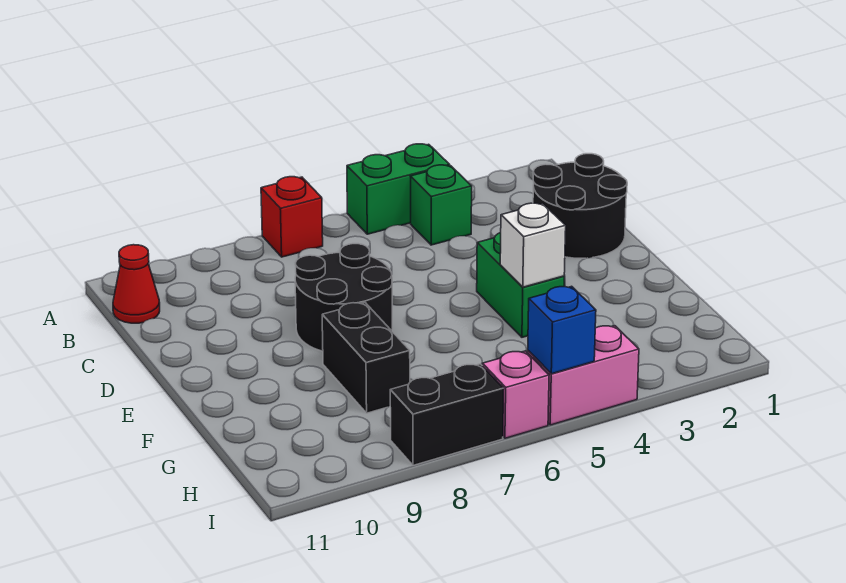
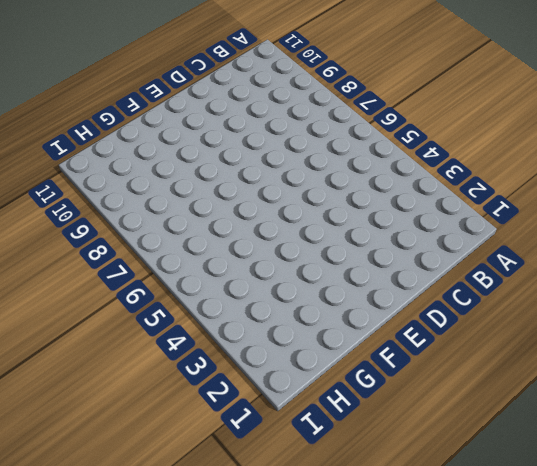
none -> green 1x2 brick [347,144,450,234]
none -> red 1x1 brick [261,177,323,257]
none -> green 1x1 brick [410,165,472,245]

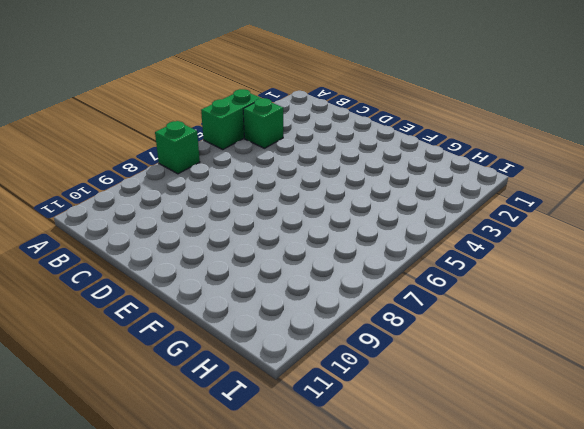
green 1x1 brick [155,121,200,174] -> red 1x1 brick [261,177,323,257]
none -> red 1x1 cone [113,245,160,323]
none -> black 2x2 round brick [533,154,627,258]
none -> black 2x2 round brick [295,244,392,351]

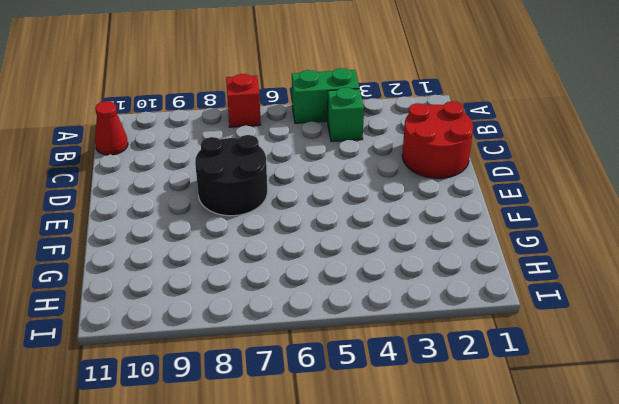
red 2x2 round brick [402,101,473,178] -> black 2x2 round brick [533,154,627,258]
none -> green 1x2 brick [477,233,564,337]
none -> black 1x2 brick [322,303,410,413]
none -> pink 1x2 brick [528,326,639,425]

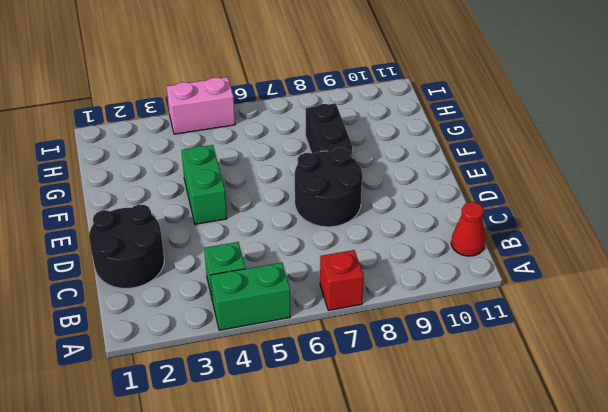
none -> pink 1x1 brick [482,351,549,438]
none -> black 1x2 brick [390,364,504,465]
none -> white 1x1 brick [500,203,566,287]

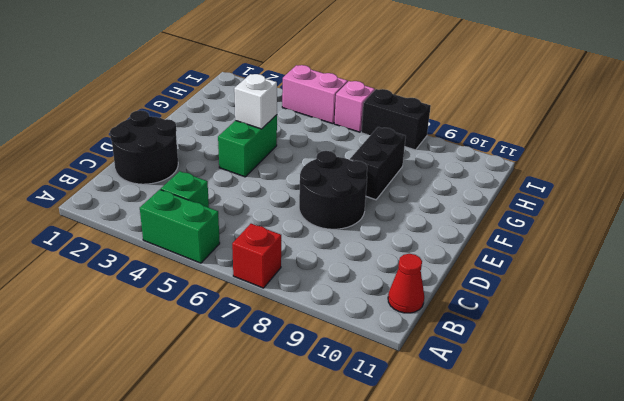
none -> blue 1x1 brick [528,286,596,374]

